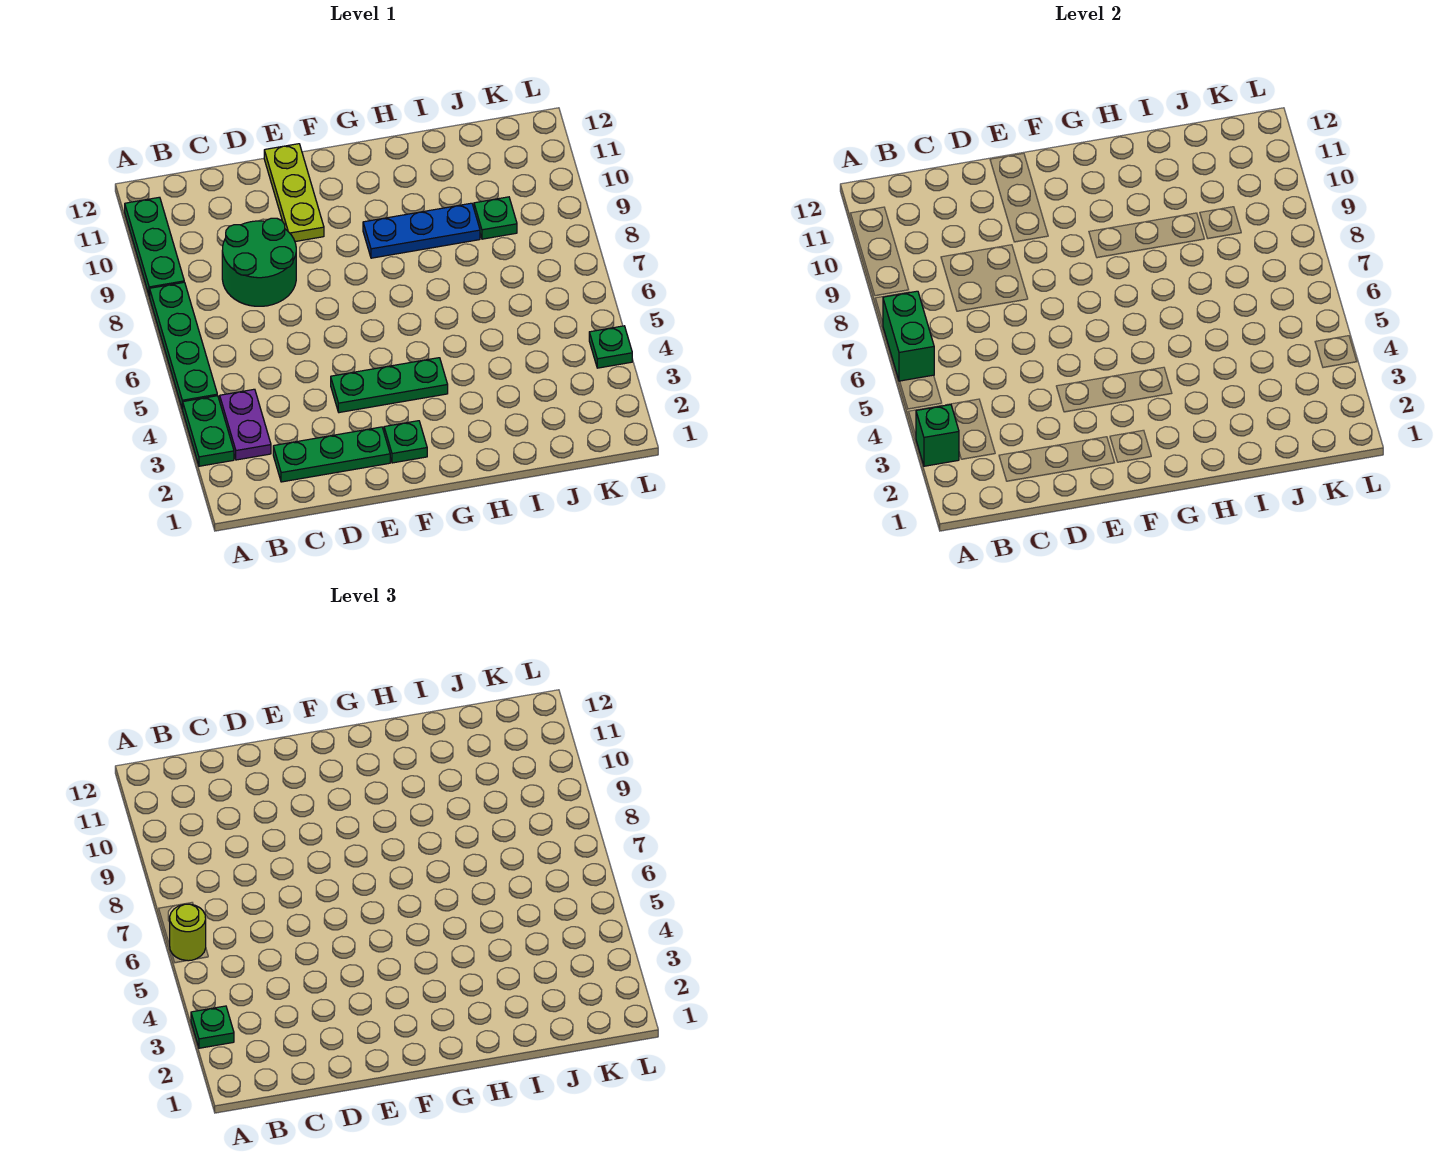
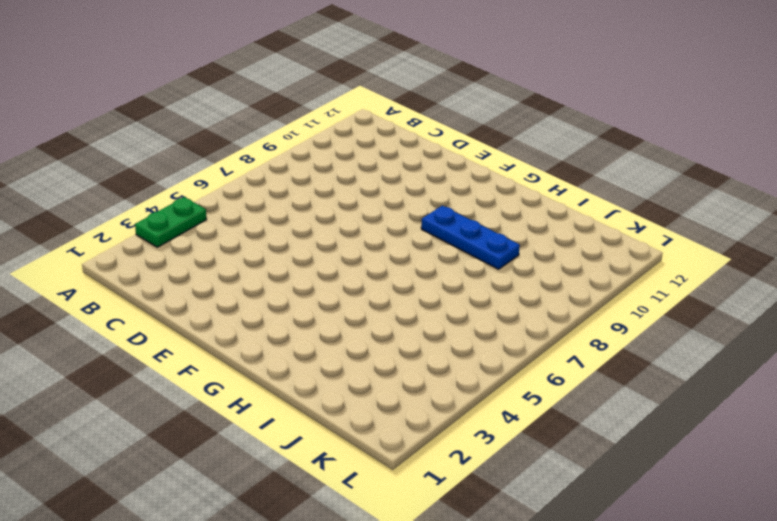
none -> green 1x4 plate [150,282,217,409]
none -> green 1x3 plate [125,197,184,296]
none -> purple 1x2 plate [220,389,271,460]

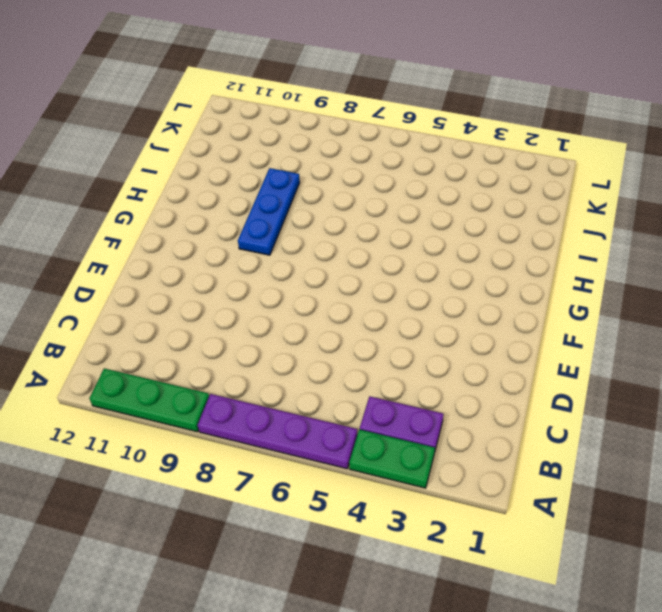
purple 1x4 plate [198,394,357,469] -> green 1x4 plate [150,282,217,409]
none -> green 1x3 plate [273,427,390,482]
none -> green 2x2 round brick [222,218,296,306]
none -> green 1x3 plate [331,358,448,413]

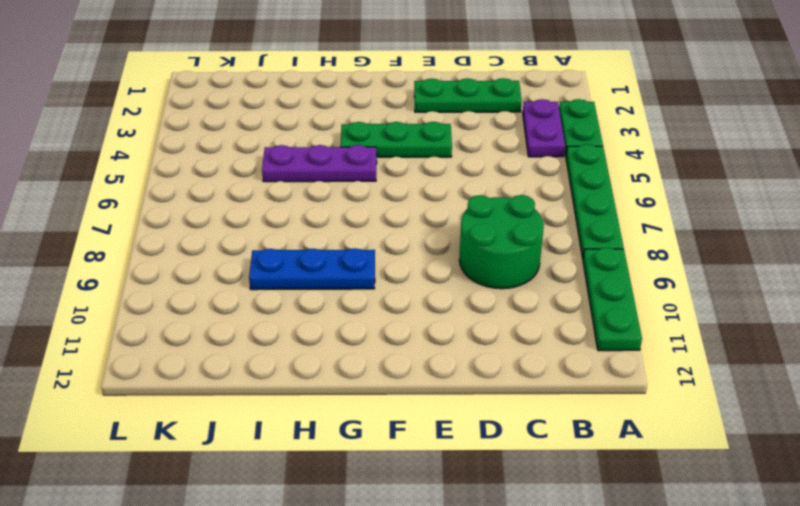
purple 1x3 plate [262,145,377,182] -> none
none -> lime 1x3 plate [264,144,324,242]
none -> green 1x1 plate [384,421,427,463]
none -> green 1x1 plate [474,197,517,239]

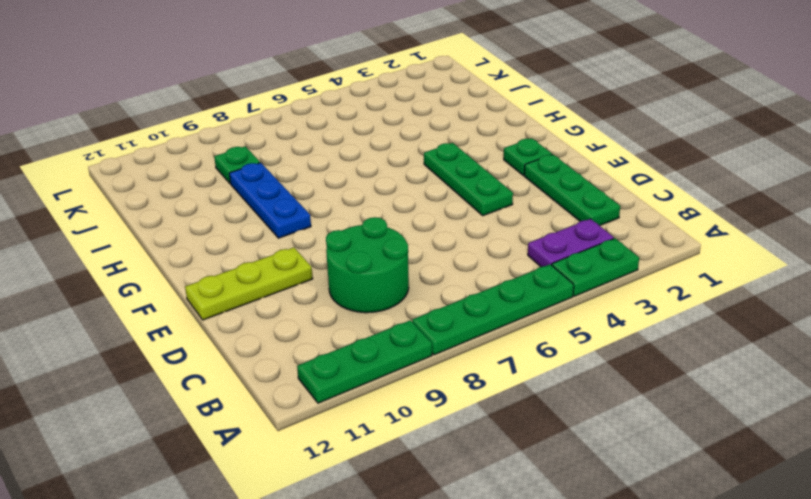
none -> green 1x1 plate [589,326,632,368]
none -> green 1x1 brick [916,405,959,466]
none -> green 1x2 brick [883,291,934,381]

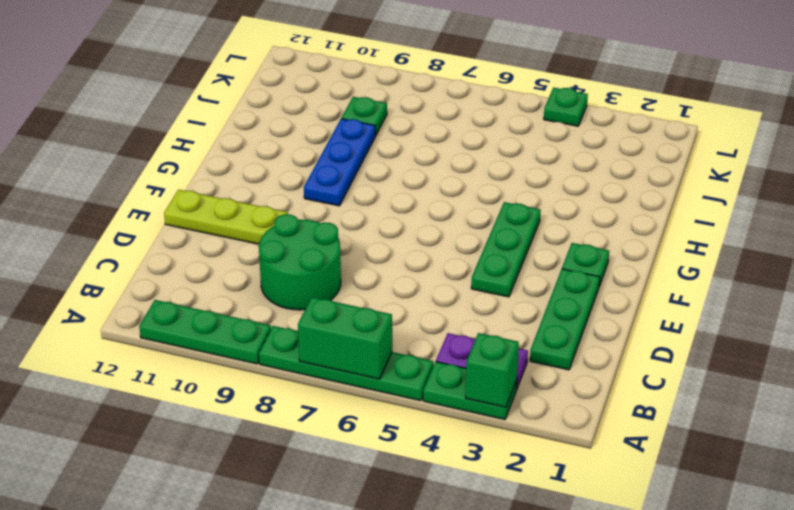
none -> green 1x1 plate [191,1006,234,1048]
none -> lime 1x1 round brick [169,904,206,961]

